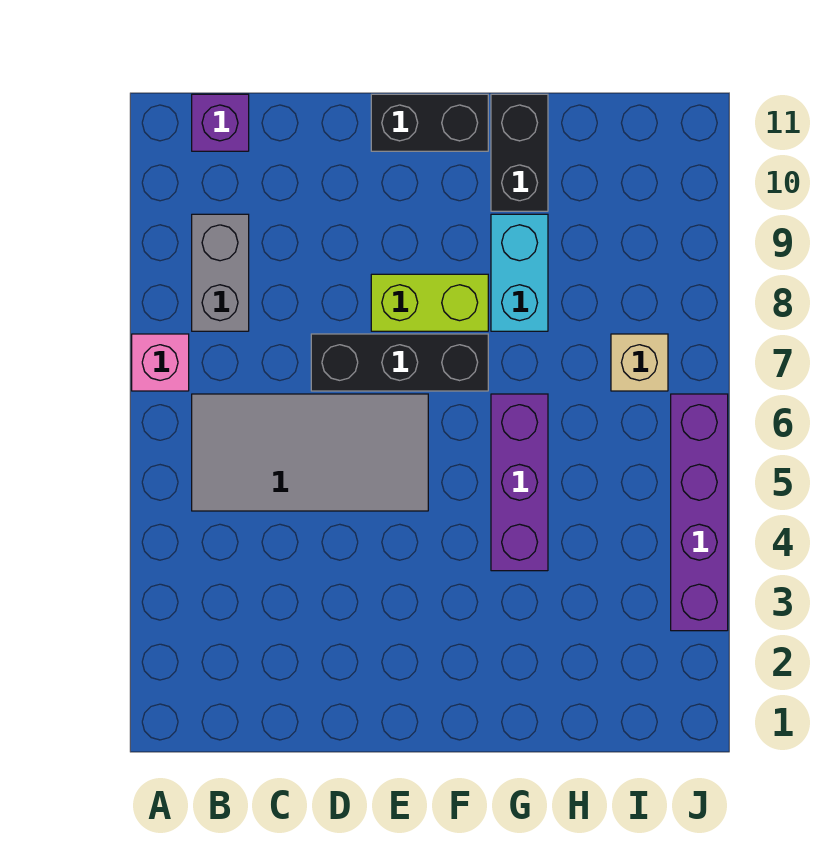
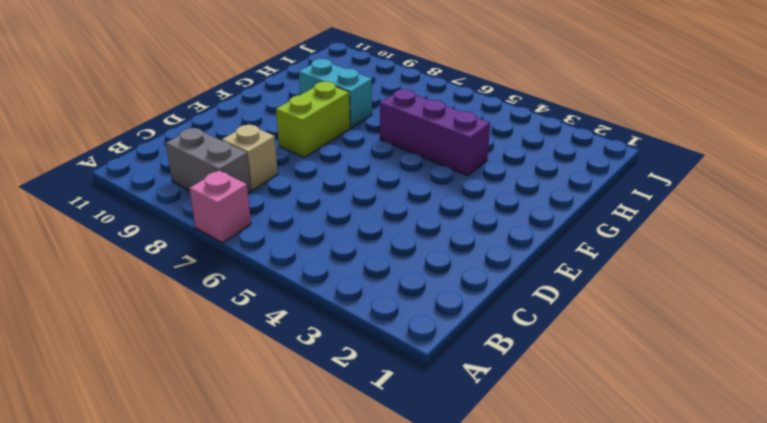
tan 1x1 brick [222,125,278,190] -> tan 1x1 brick moved to [611,334,668,391]
none -> grey 2x4 tile [192,394,428,511]
none -> purple 1x1 brick [192,94,249,151]
none -> black 1x3 brick [311,334,488,391]

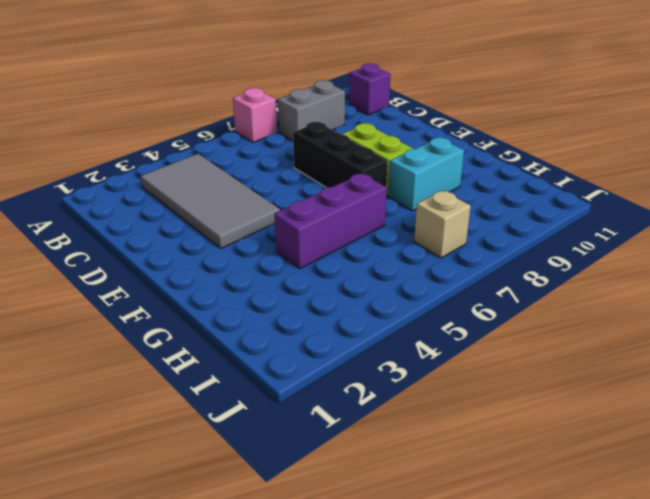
grey 2x4 tile [140,154,280,248] -> grey 2x4 tile moved to [192,394,428,511]
none -> black 1x2 brick [371,94,488,151]
none -> black 1x2 brick [491,94,548,211]
none -> purple 1x4 brick [671,394,728,631]

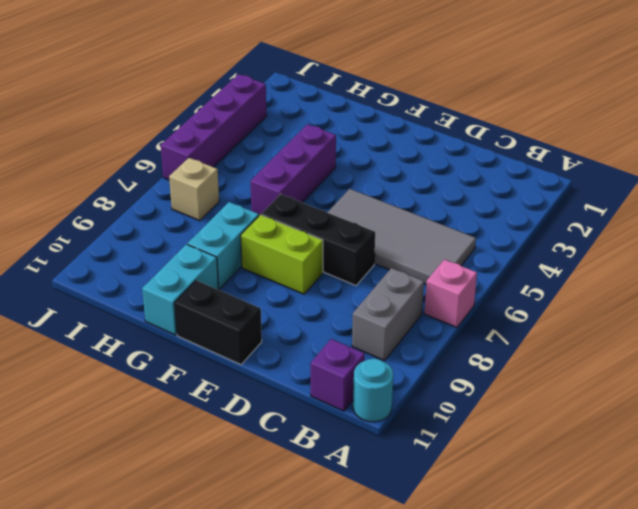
cyan 1x1 round brick [353,359,393,422] -> none
cyan 1x2 brick [142,244,218,335] -> black 1x2 brick [491,94,548,211]

